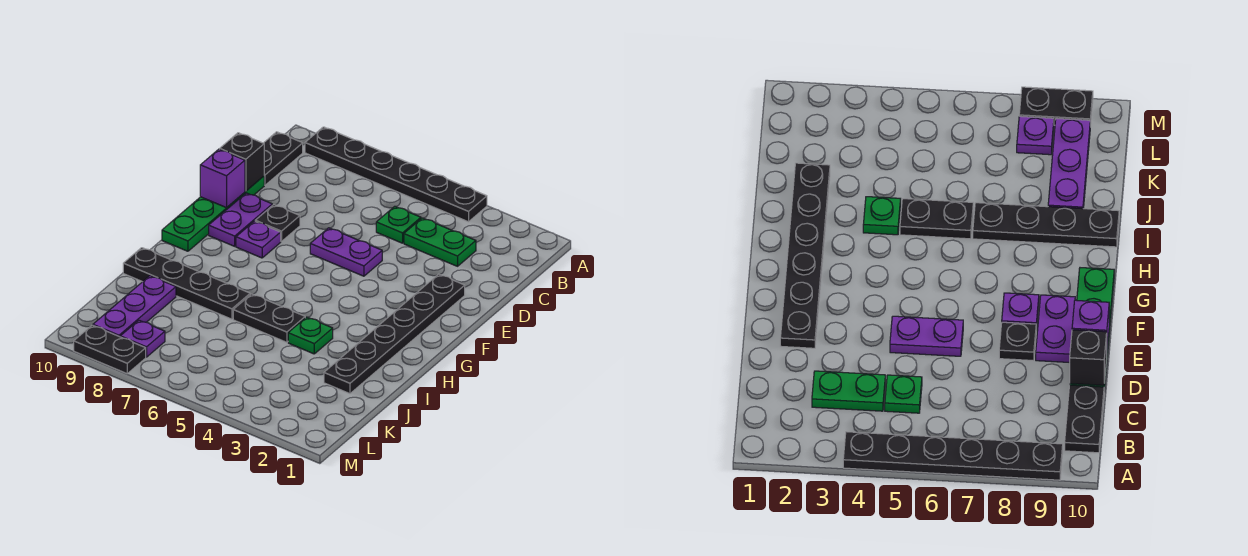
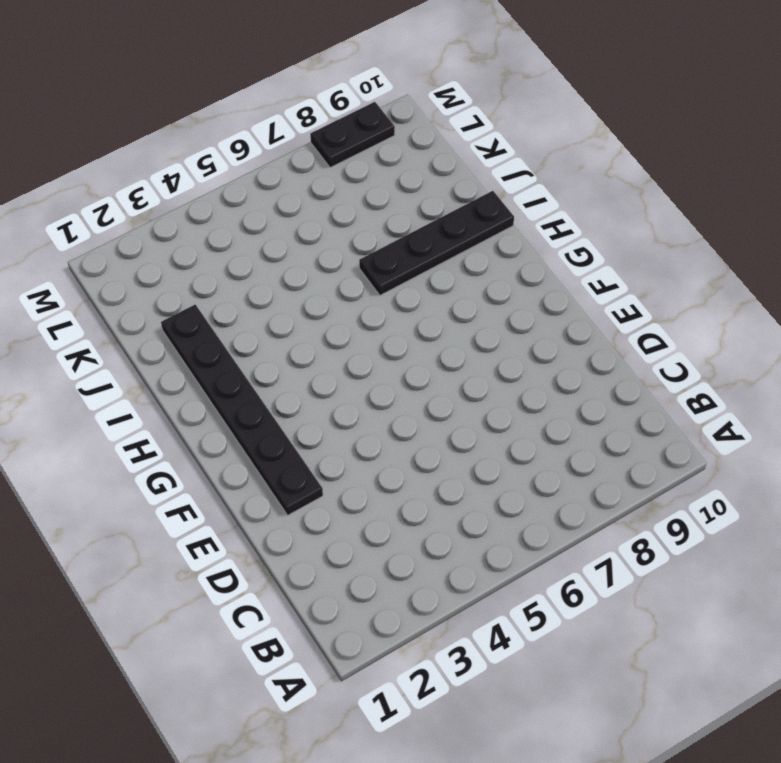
none -> black 1x6 plate [305,127,487,222]
none -> black 1x2 plate [264,132,303,185]
none -> green 1x2 plate [404,218,476,266]

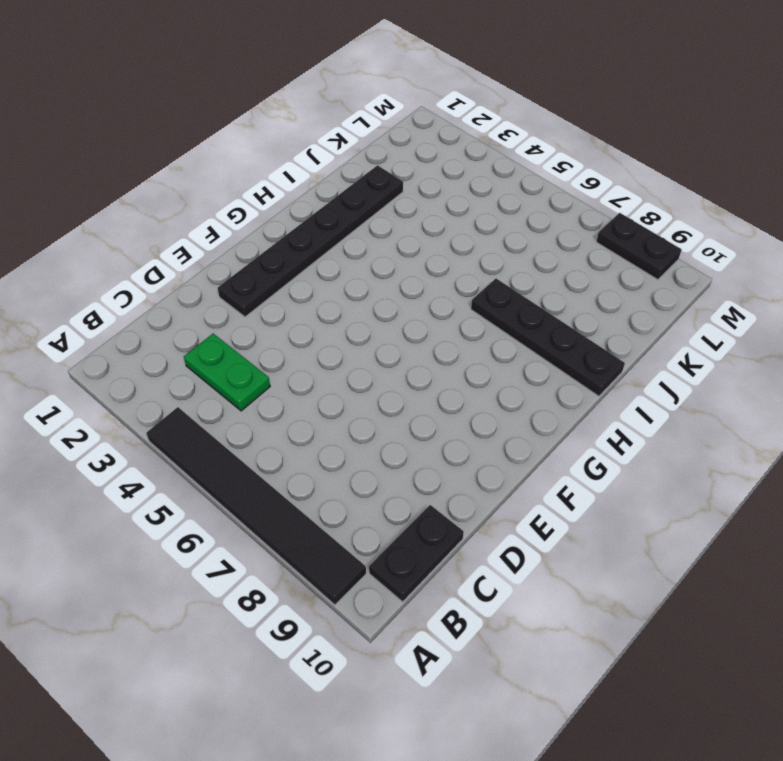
black 1x6 tile [146,407,366,605] -> black 1x6 plate [305,127,487,222]
none -> green 1x1 plate [376,206,421,243]
none -> green 1x4 plate [162,176,264,251]
none -> purple 1x2 plate [310,228,382,276]

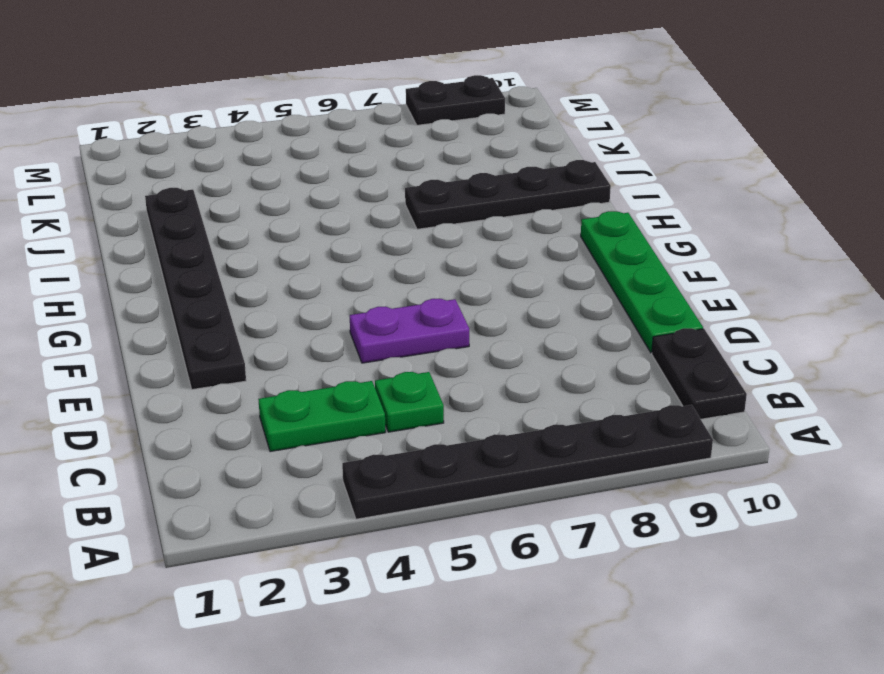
none -> black 1x1 plate [255,205,300,242]
none -> purple 1x2 plate [209,193,272,246]
none -> purple 1x1 plate [236,221,281,258]

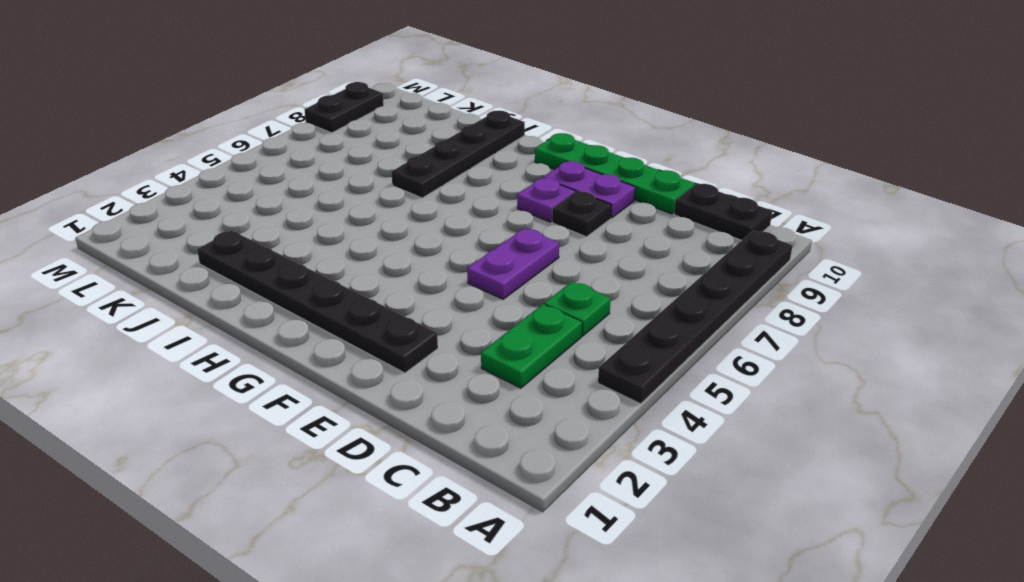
none -> green 1x1 plate [288,317,333,354]
none -> black 1x2 plate [233,294,305,342]
none -> purple 1x3 plate [93,276,176,337]

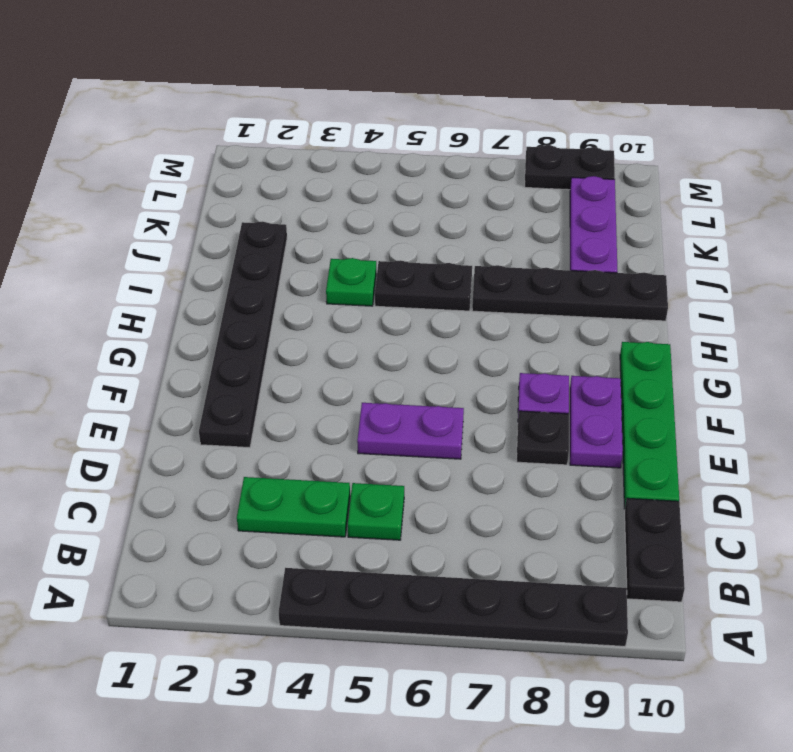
none -> purple 1x1 plate [120,320,165,357]
none -> black 1x1 brick [220,133,264,191]
none -> purple 1x1 brick [200,149,245,208]

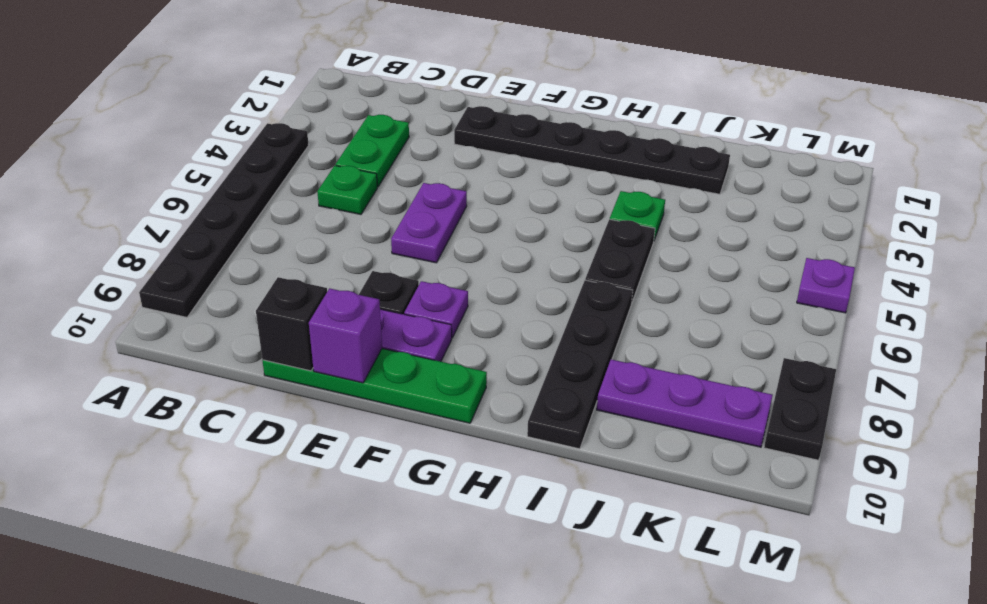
purple 1x1 plate [797,258,855,313] -> purple 1x1 plate moved to [120,320,165,357]
none -> black 1x2 plate [264,132,303,185]

